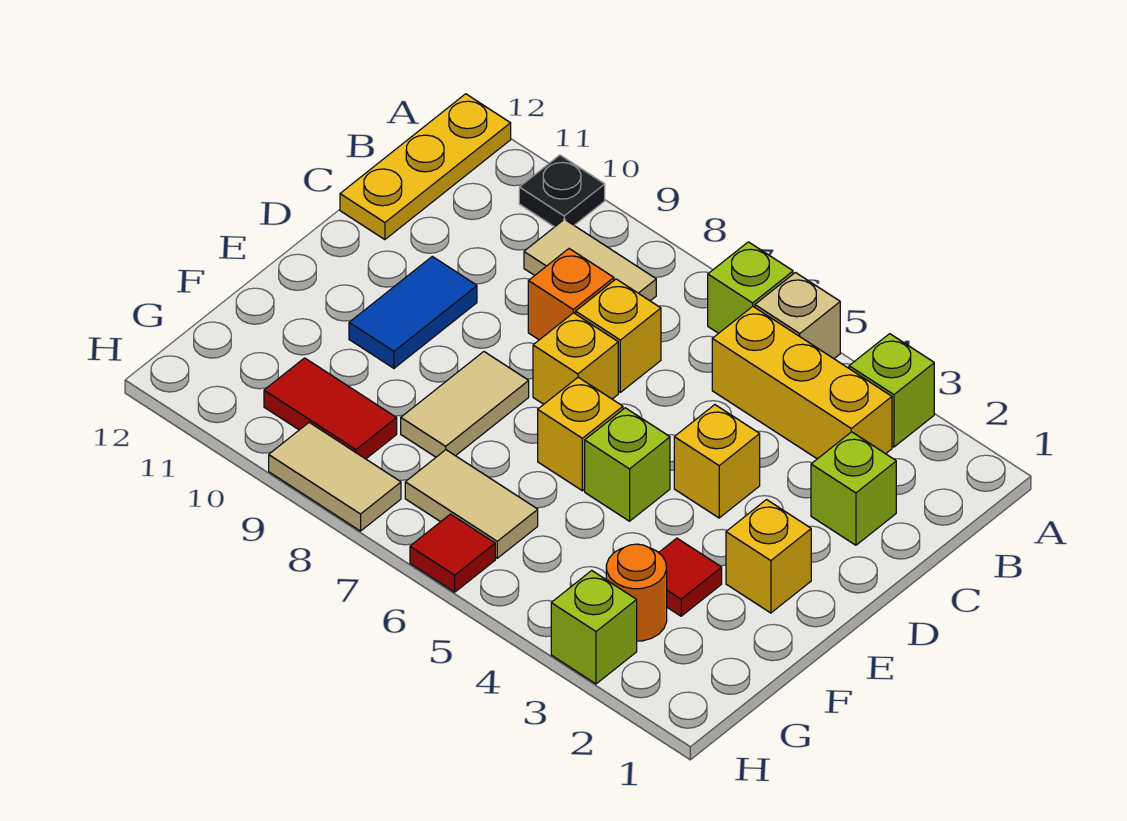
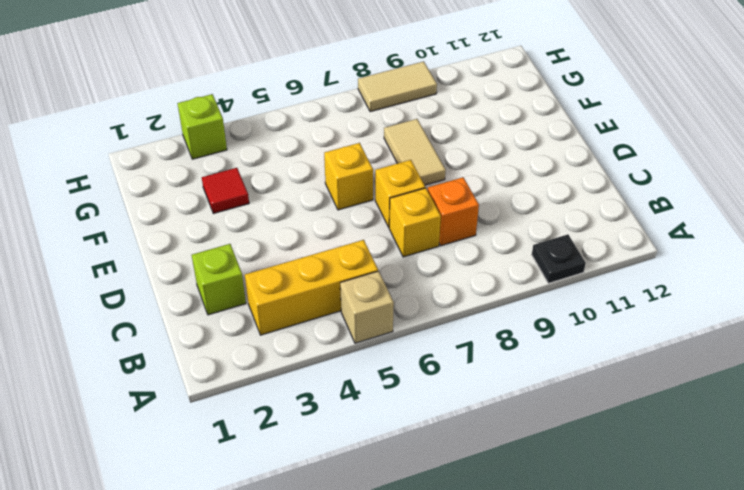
none -> lime 1x1 brick [849,334,934,447]
none -> lime 1x1 brick [708,242,793,333]
none -> yellow 1x3 plate [340,94,511,240]

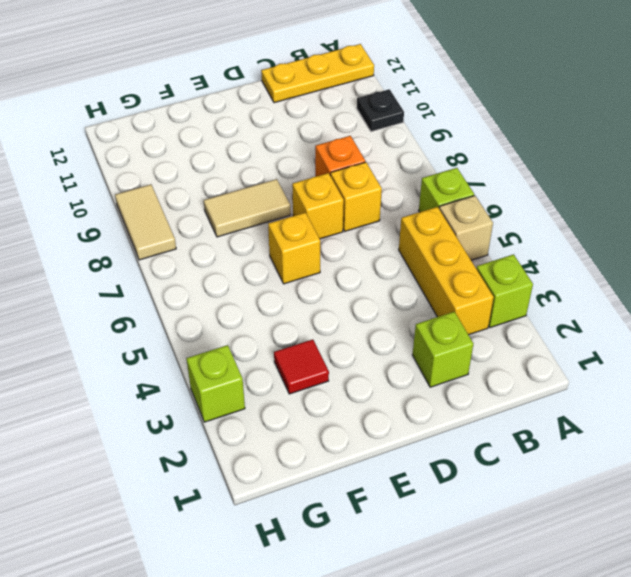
none -> tan 1x2 tile [524,219,656,301]
none -> yellow 1x1 brick [674,405,760,518]
none -> blue 1x2 tile [349,257,477,368]

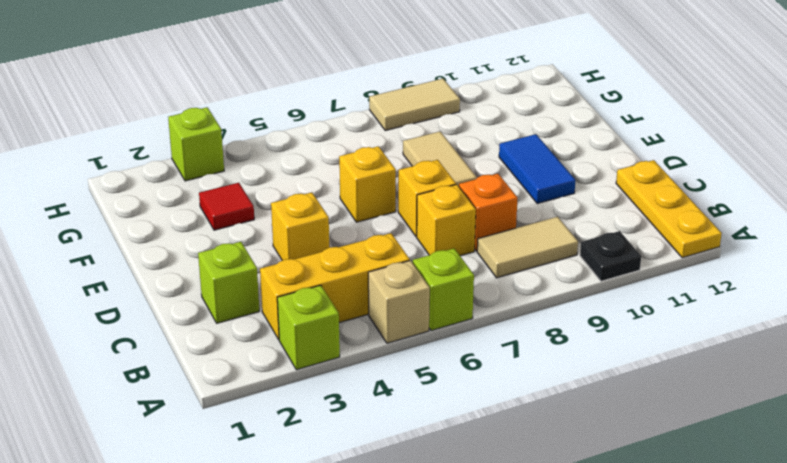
none -> yellow 1x1 brick [726,500,811,613]
none -> lime 1x1 brick [585,408,670,521]
none -> orange 1x1 round brick [606,544,667,641]

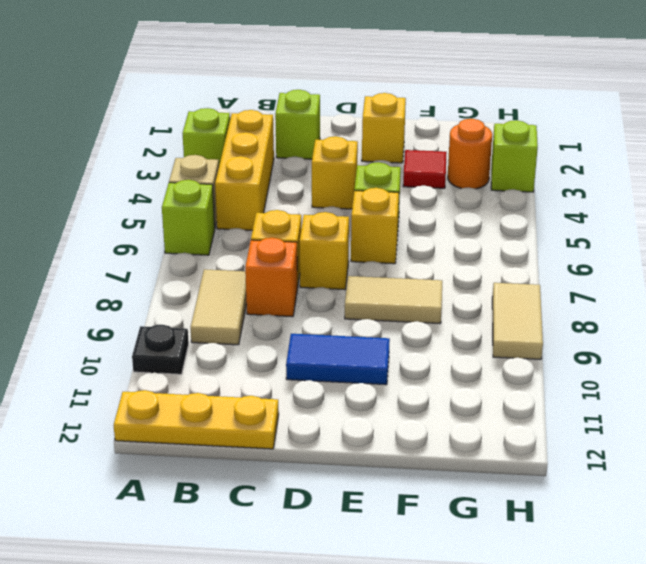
none -> tan 1x2 tile [405,450,538,558]
none -> red 1x2 tile [264,358,397,459]
none -> red 1x1 tile [410,514,495,592]

